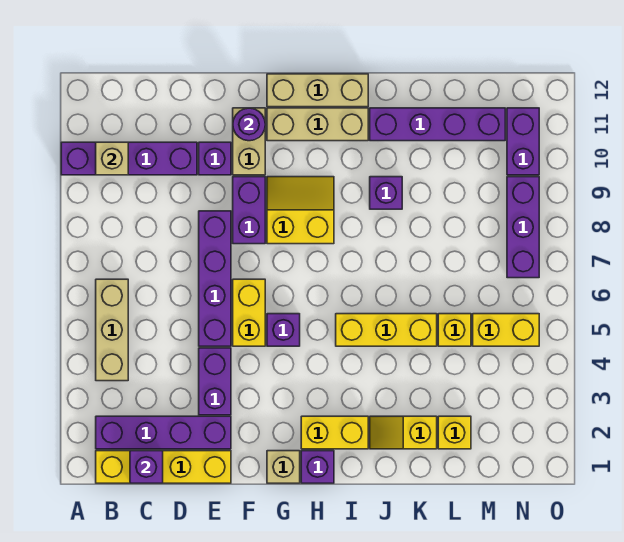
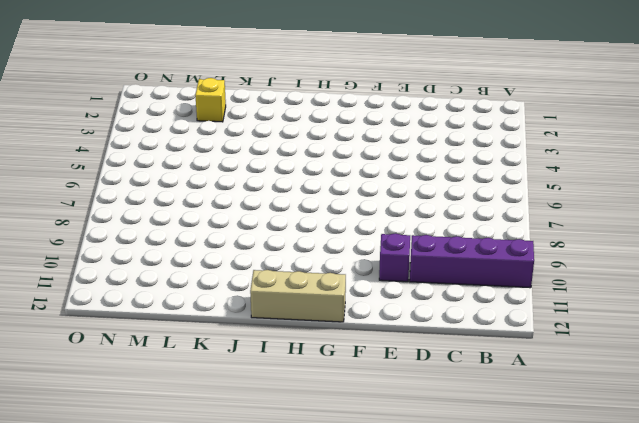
none -> yellow 1x4 brick [96,451,231,483]
none -> purple 1x4 brick [96,416,231,449]
none -> tan 1x3 brick [96,279,128,381]

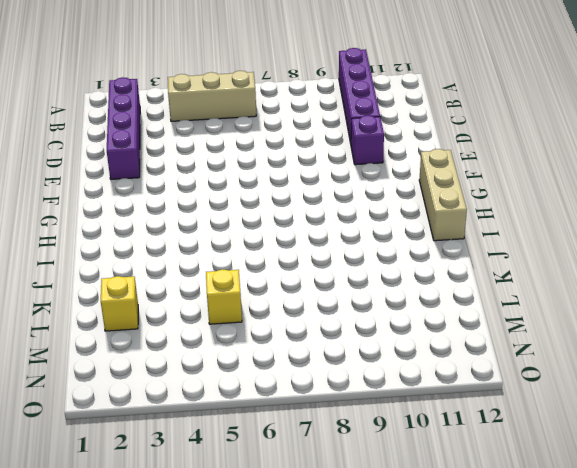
none -> yellow 1x4 brick [96,451,231,483]
none -> purple 1x2 brick [199,348,231,415]
none -> purple 1x4 brick [199,211,231,346]

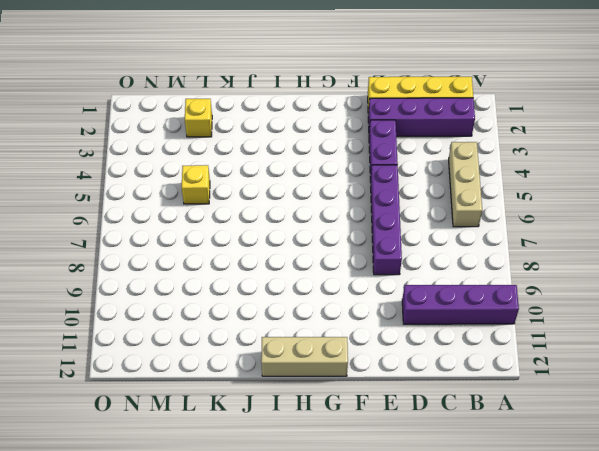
none -> purple 1x1 brick [199,142,231,175]
none -> yellow 1x2 brick [233,279,265,346]
none -> purple 1x2 brick [233,177,265,244]

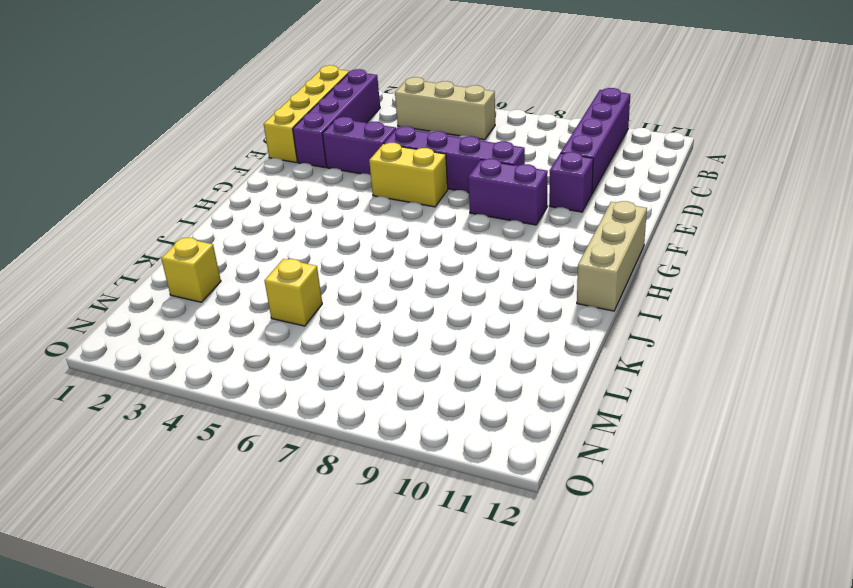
none -> tan 1x2 brick [233,108,265,175]
none -> tan 1x1 brick [267,451,300,483]
none -> purple 1x1 brick [267,314,300,346]

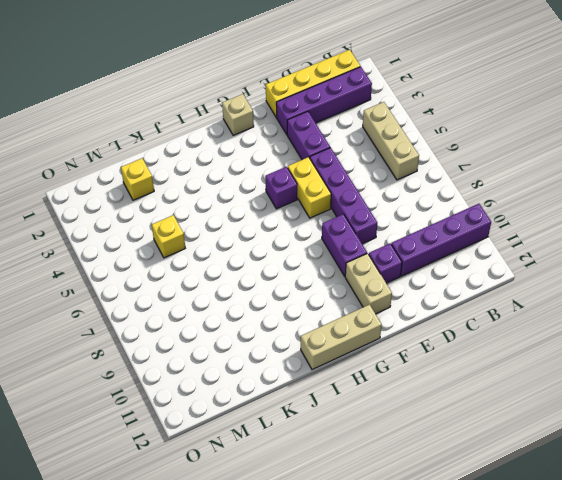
none -> yellow 2x2 slope [267,177,334,244]
none -> tan 1x3 brick [267,108,368,141]
none -> purple 1x1 brick [301,451,334,483]

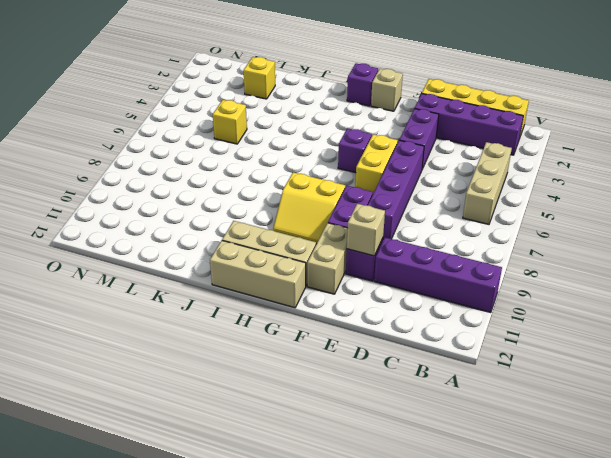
tan 1x1 brick [347,204,385,256] -> tan 1x1 brick moved to [96,142,128,175]
none -> yellow 1x2 brick [301,416,368,449]
none -> yellow 1x3 brick [336,314,437,346]
none -> yellow 1x2 slope [370,416,437,449]

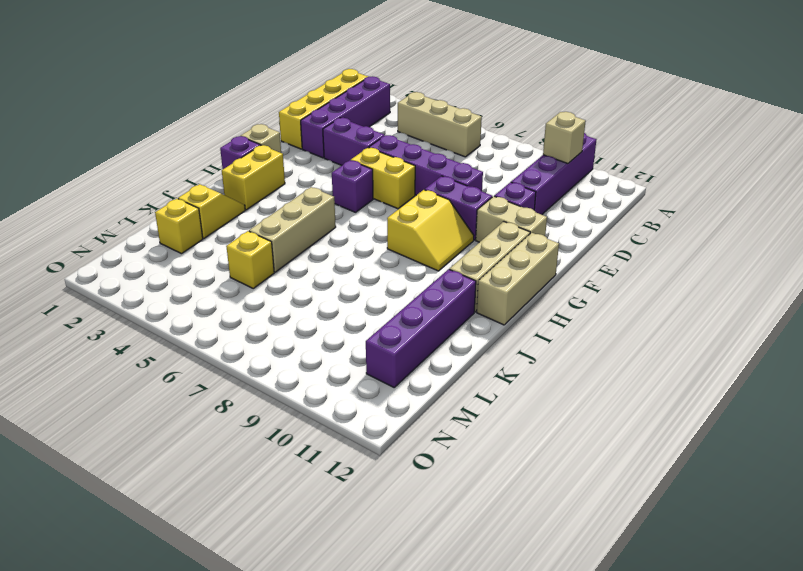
tan 1x3 brick [249,187,336,272] -> yellow 1x3 brick [336,314,437,346]
none -> purple 1x1 brick [370,177,402,209]
none -> yellow 1x2 brick [473,314,539,346]
none -> purple 1x3 brick [507,177,539,278]

